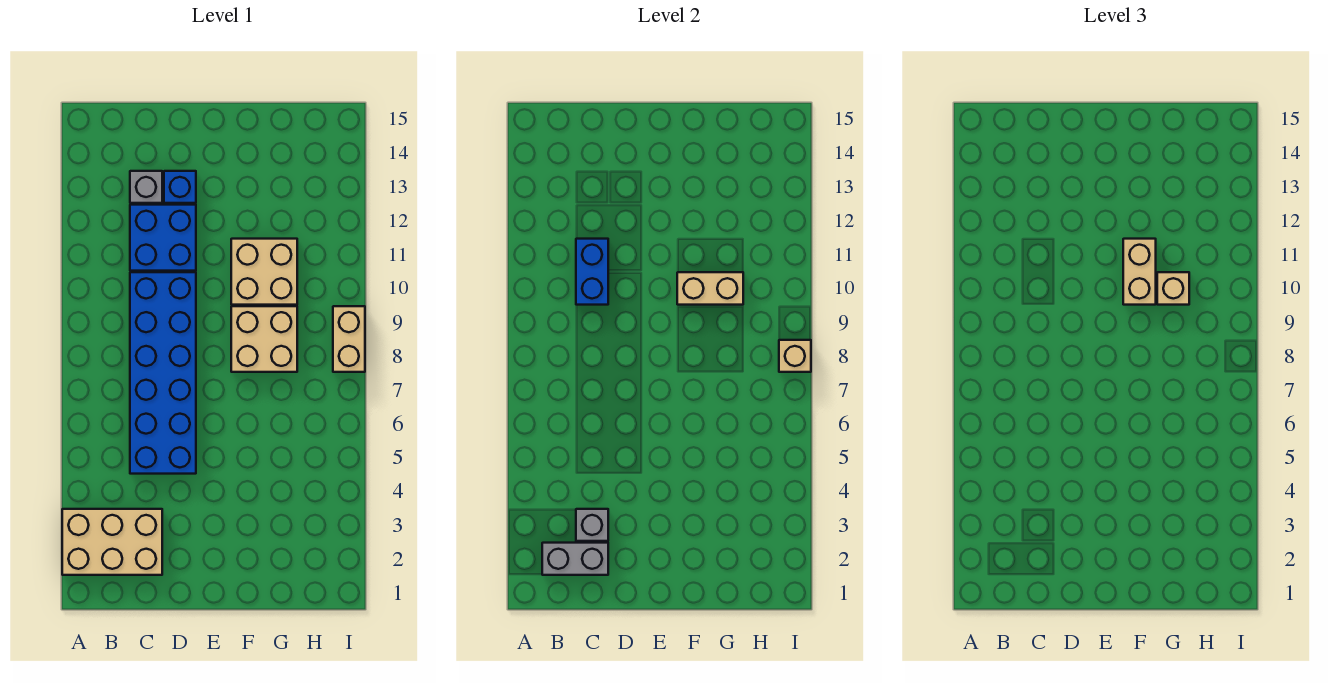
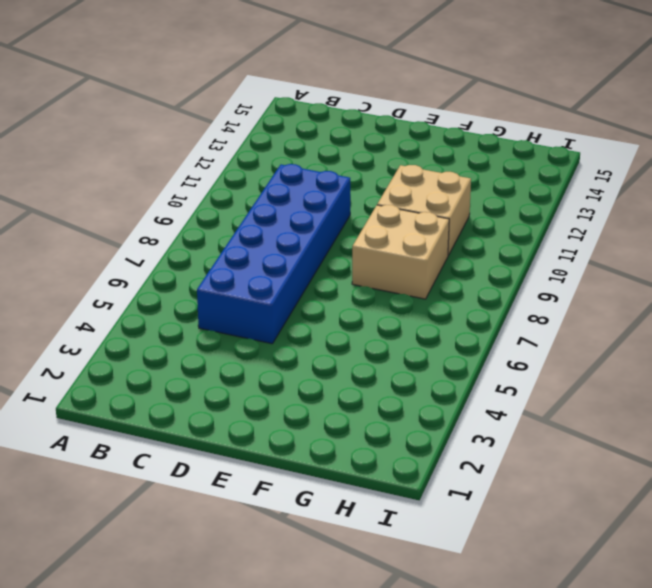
none -> tan 2x3 brick [62,509,162,575]
none -> blue 2x2 brick [130,205,196,271]
none -> grey 1x1 brick [130,171,162,203]

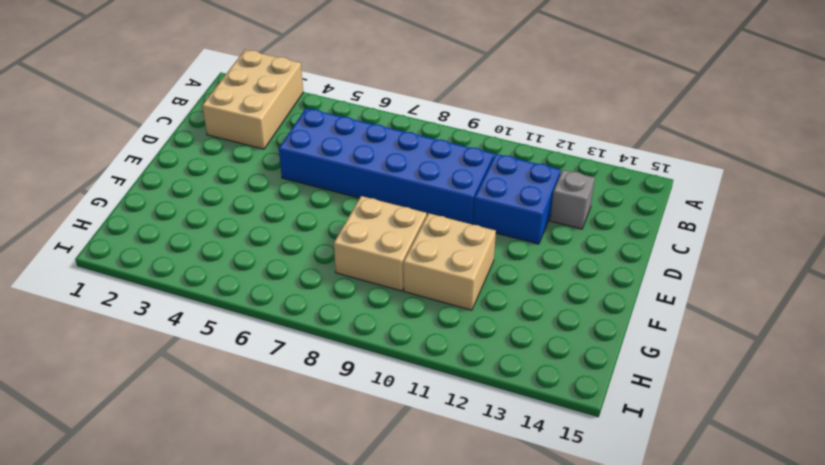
none -> blue 1x1 brick [164,171,196,203]
none -> tan 1x2 brick [333,306,365,372]
none -> grey 1x2 brick [542,543,608,575]

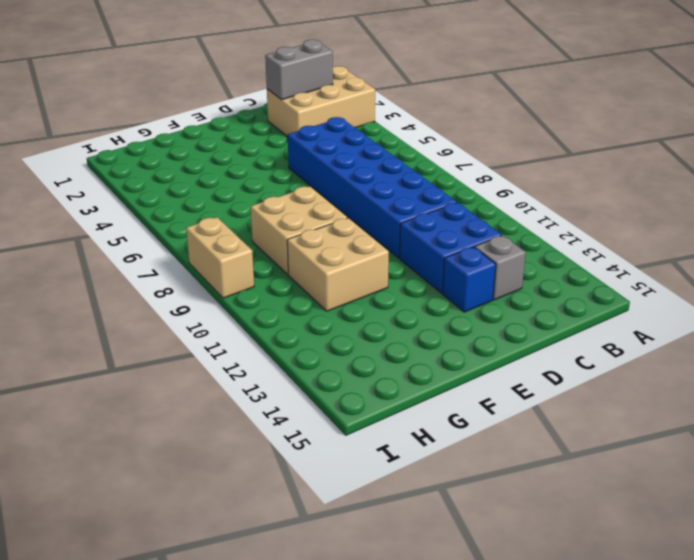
none -> grey 1x1 brick [576,509,608,541]
none -> blue 1x2 brick [576,239,608,305]
none -> tan 1x2 brick [677,272,743,305]

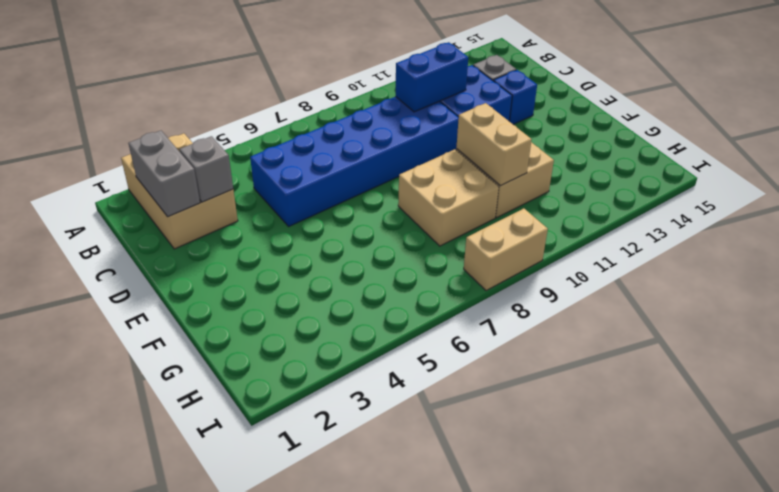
none -> tan 1x1 brick [779,340,811,372]
none -> tan 1x2 brick [1123,239,1156,305]
none -> tan 1x1 brick [1157,272,1189,305]

